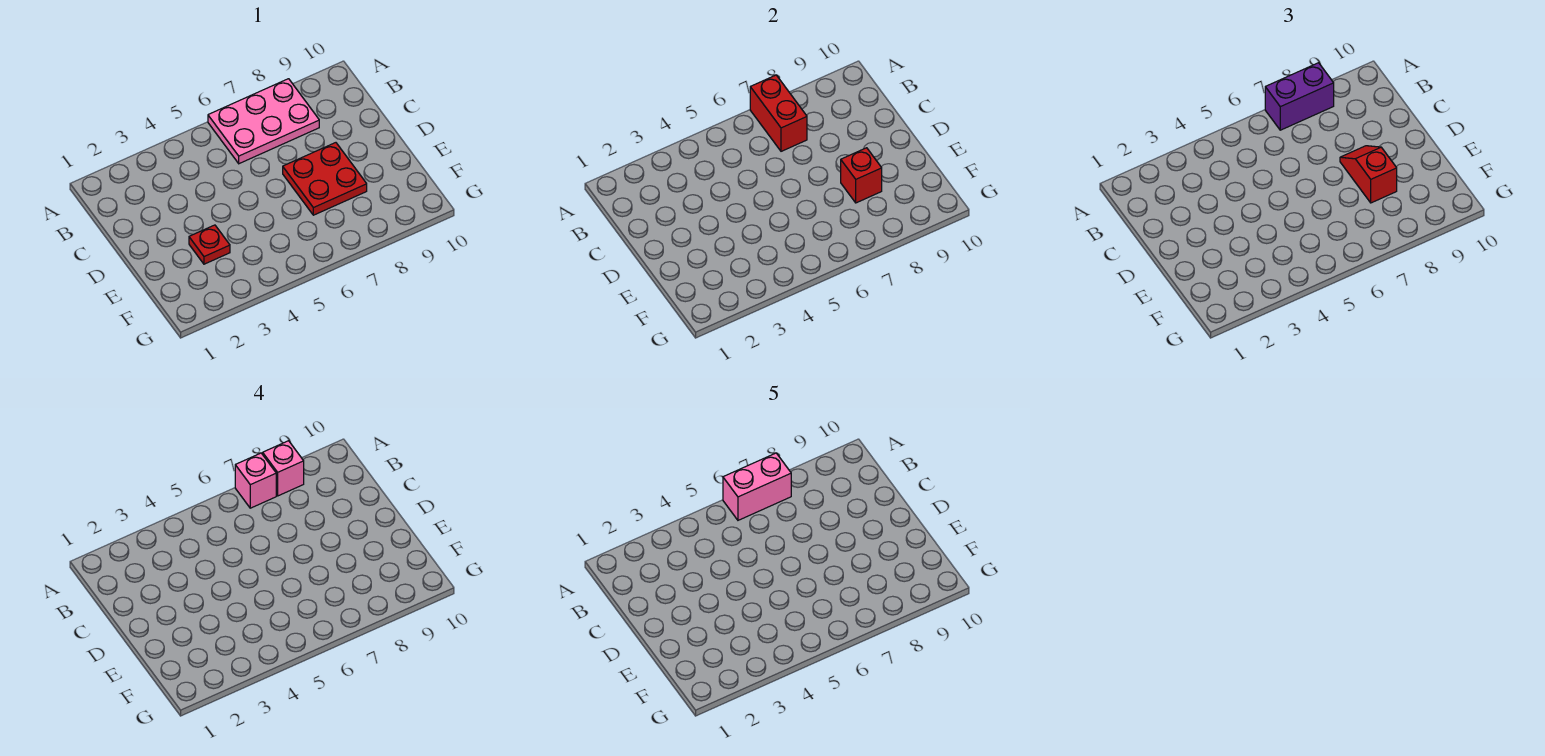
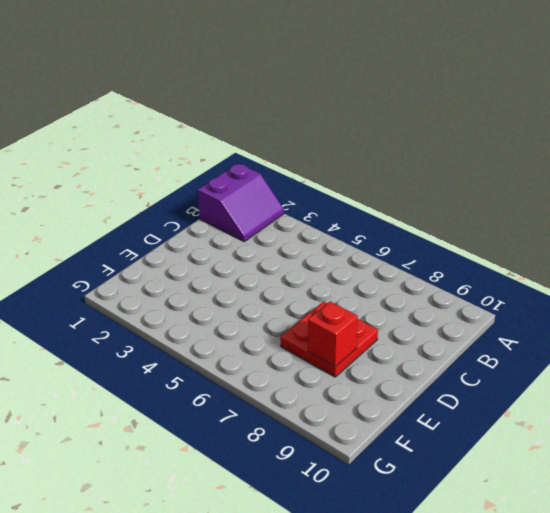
purple 2x2 slope [198,163,284,242] -> none
none -> pink 2x3 plate [208,79,319,164]
none -> red 1x1 plate [189,225,230,264]

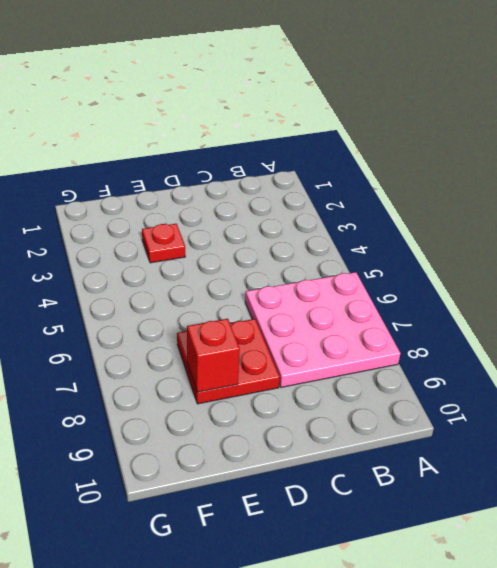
pink 3x3 plate [245,272,400,387] -> pink 2x3 plate [208,79,319,164]
none -> red 1x2 brick [750,75,807,151]
none -> purple 1x2 brick [1265,63,1334,130]

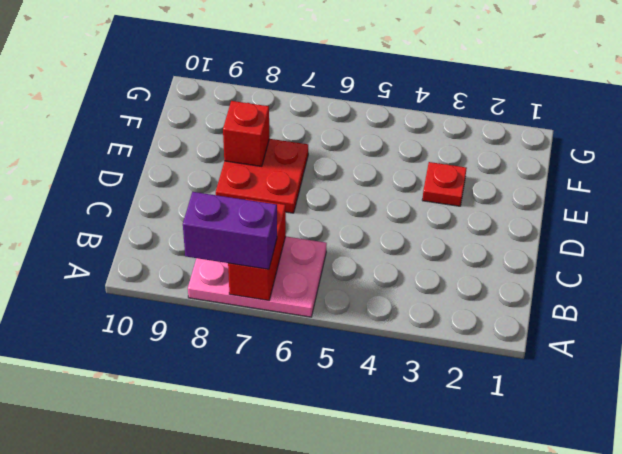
none -> red 1x2 slope [1340,146,1397,203]
none -> pink 1x1 brick [235,453,276,508]

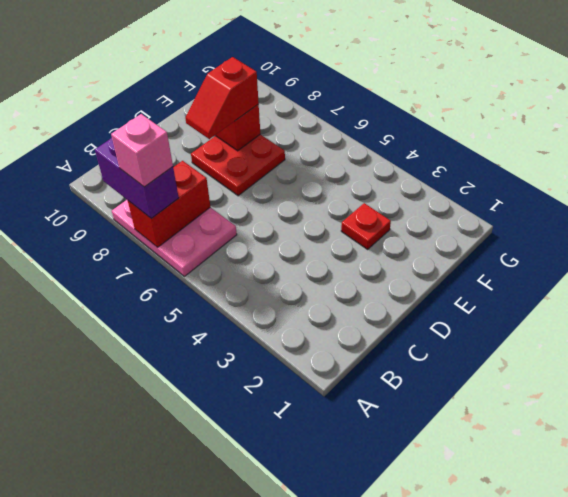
none -> pink 1x1 brick [263,441,304,496]
none -> pink 1x2 brick [723,453,791,520]

